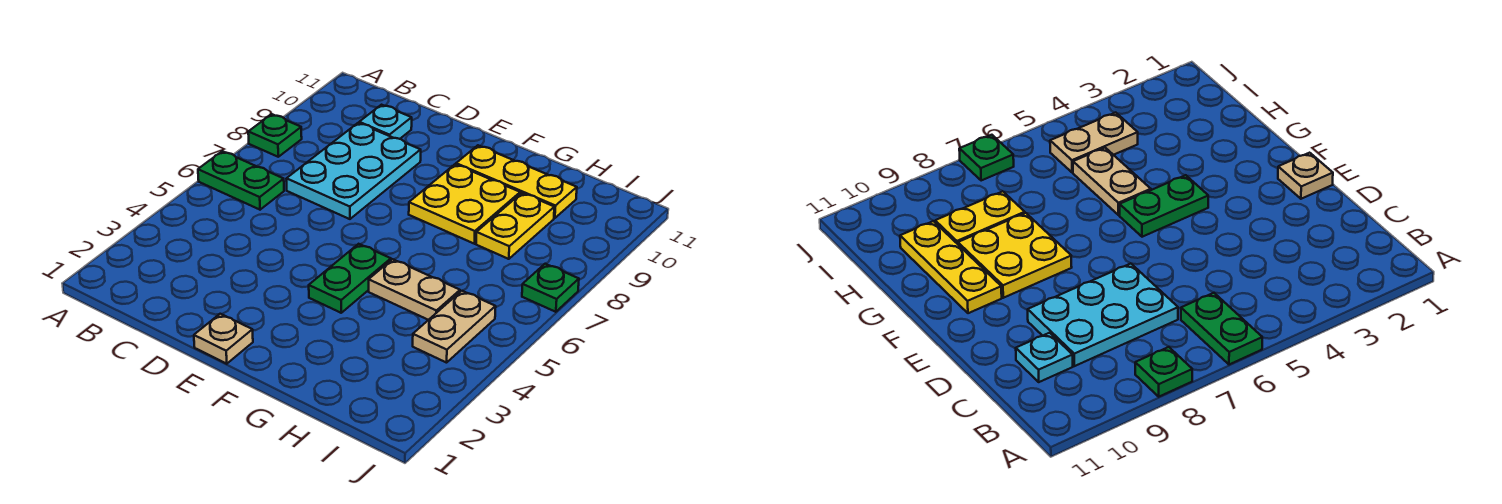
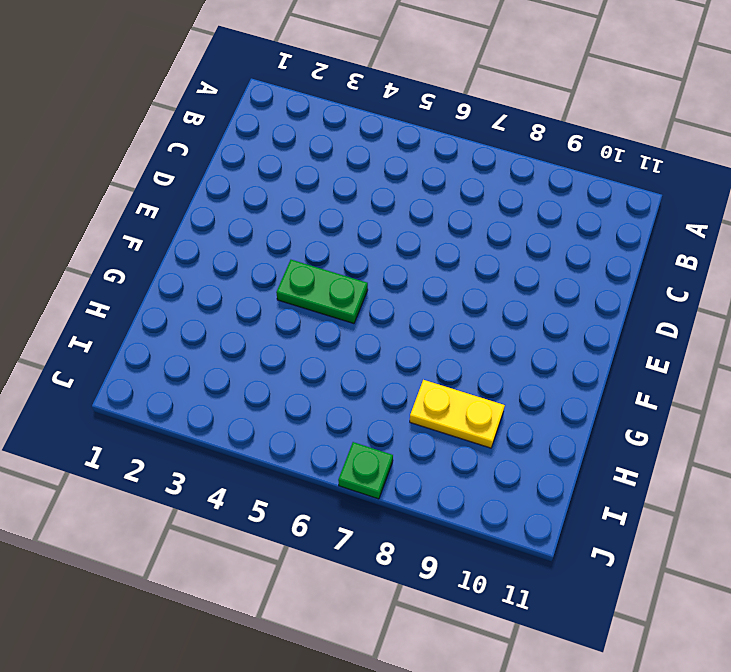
none -> green 1x2 plate [198,151,284,210]
none -> green 1x1 plate [248,114,302,157]
none -> cyan 2x3 plate [286,123,421,219]

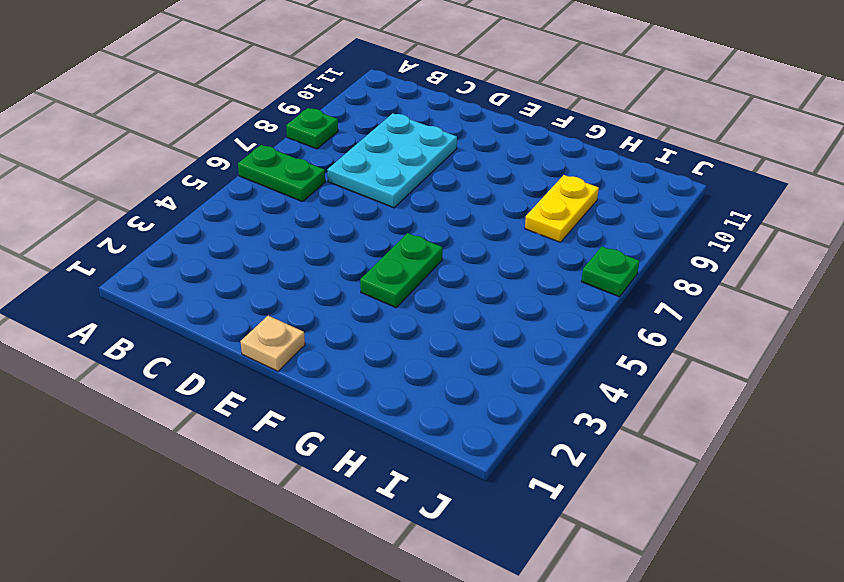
none -> cyan 1x1 plate [359,105,412,139]
none -> yellow 2x2 plate [409,164,520,244]
none -> yellow 1x3 plate [456,145,577,218]

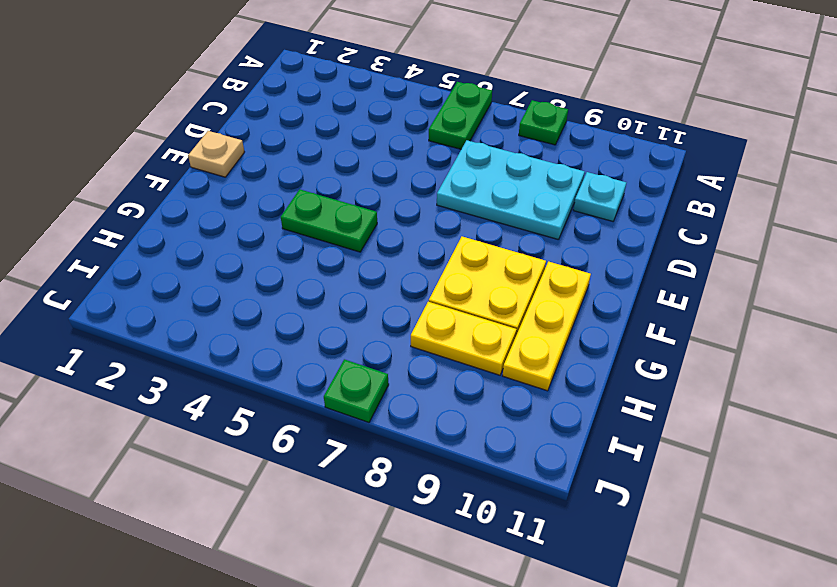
none -> tan 1x2 plate [369,259,460,320]
none -> tan 1x2 plate [413,291,496,363]

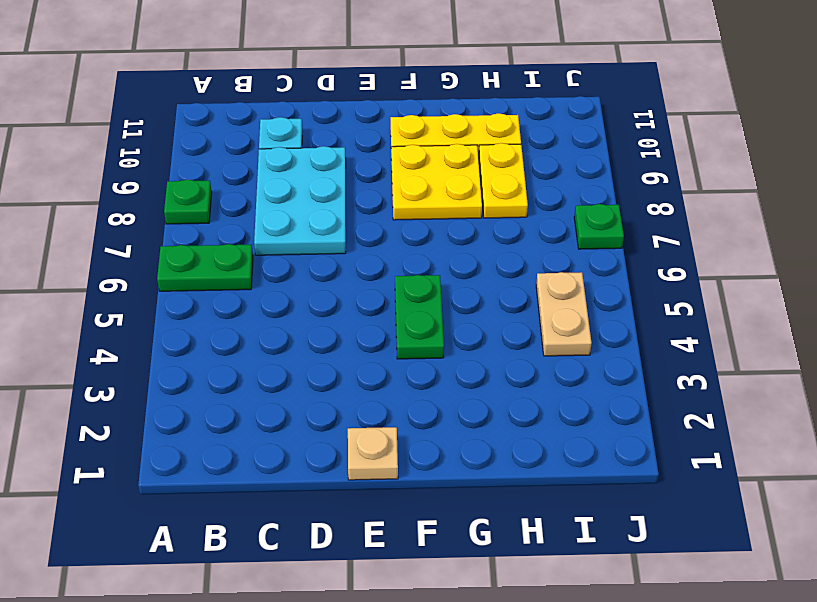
none -> tan 1x2 plate [369,259,460,320]

